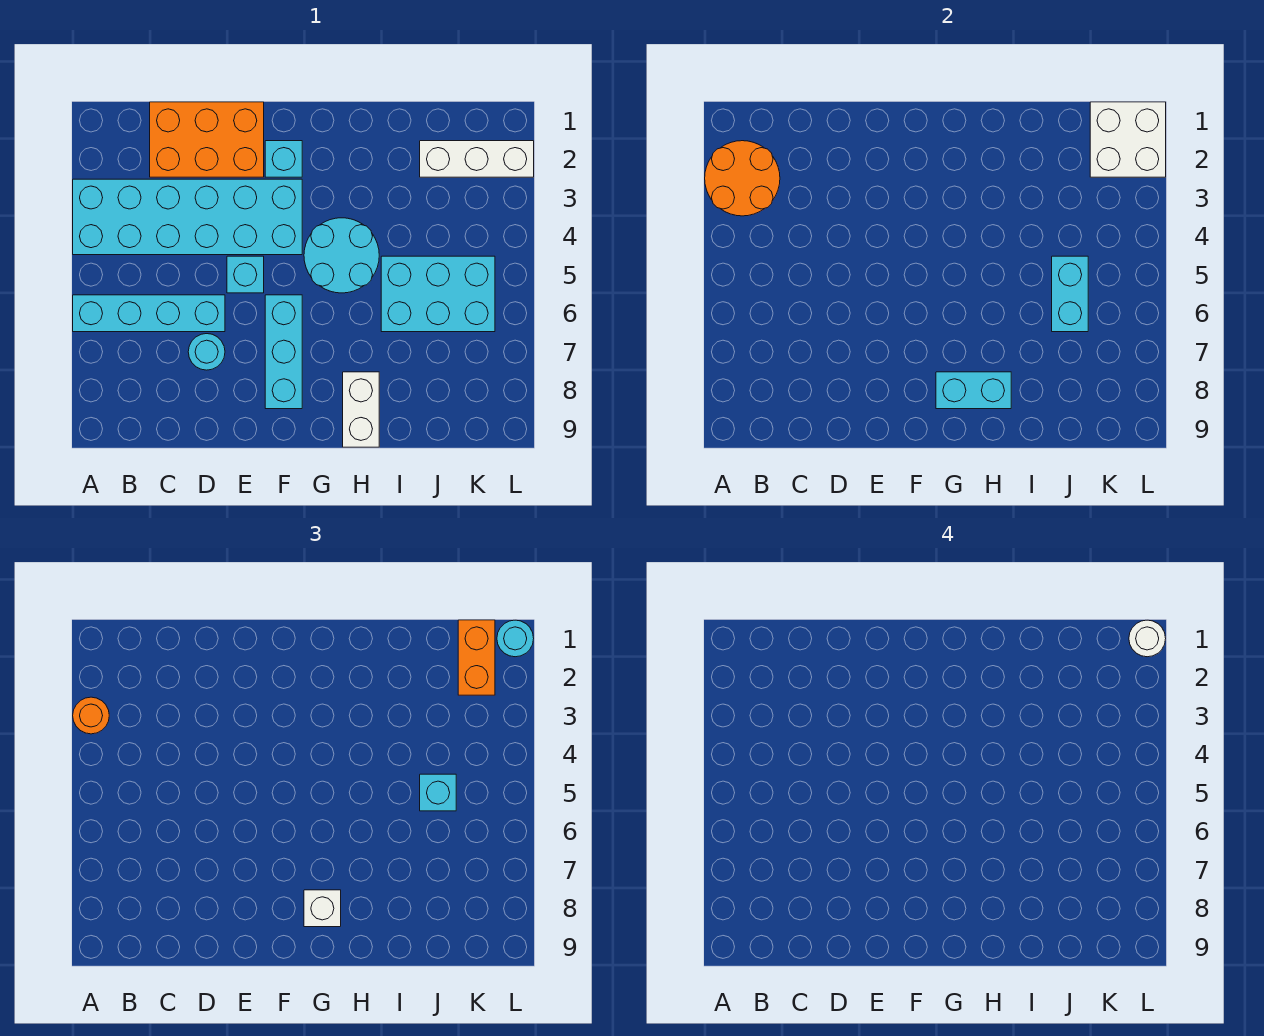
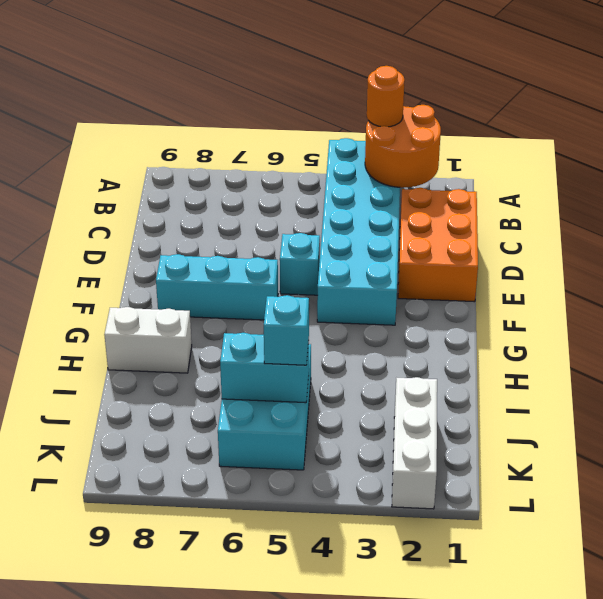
none -> cyan 1x4 brick [73,295,225,332]
none -> cyan 1x1 round brick [188,334,225,370]
none -> cyan 1x1 brick [265,141,302,177]

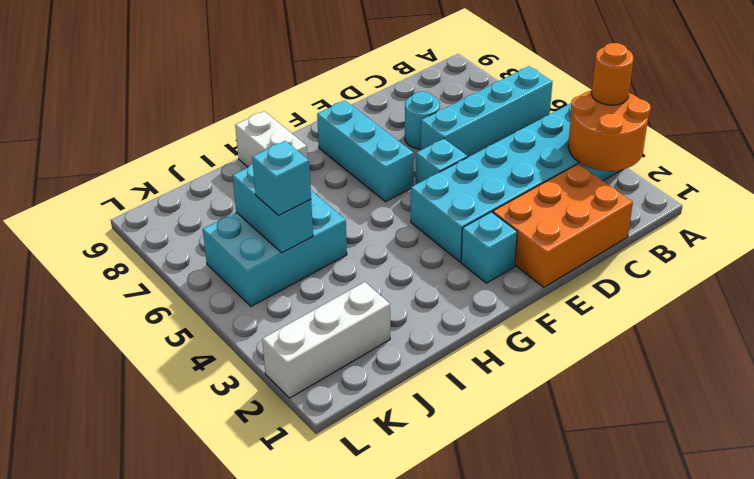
none -> cyan 2x2 round brick [304,218,379,293]
none -> cyan 1x2 brick [936,372,1011,409]
none -> white 2x2 brick [1090,102,1166,177]

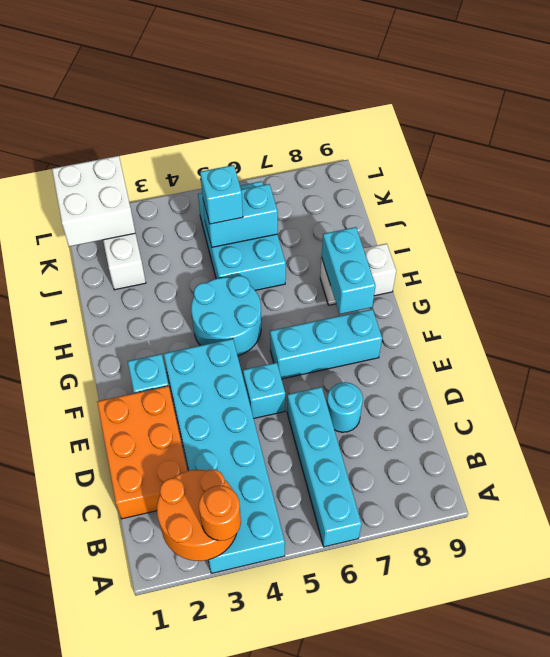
none -> white 1x1 brick [304,890,341,927]
none -> orange 1x2 brick [458,620,495,695]
none -> cyan 1x1 round brick [497,620,534,657]

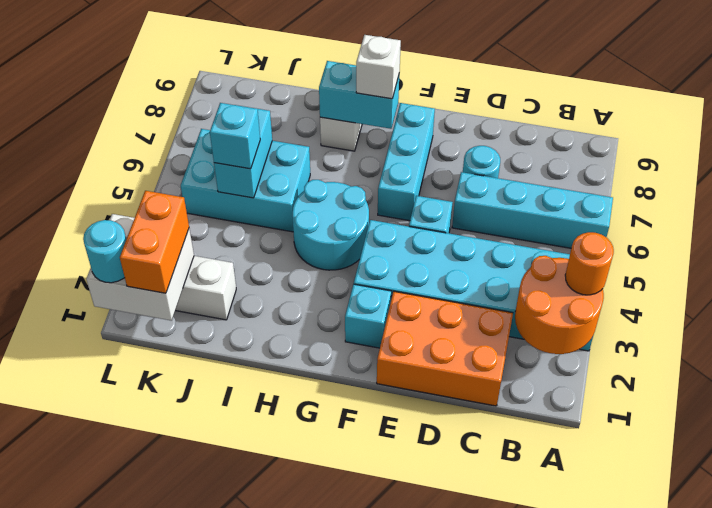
none -> white 1x1 round brick [1129,620,1166,657]

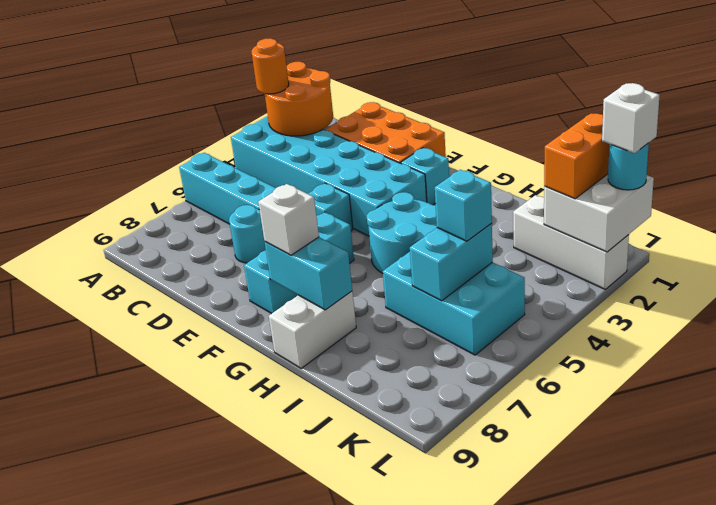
white 1x1 brick [602,83,660,153] -> white 1x1 round brick [1129,620,1166,657]

